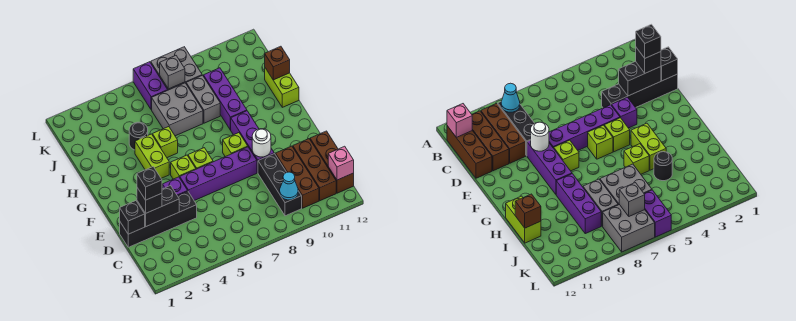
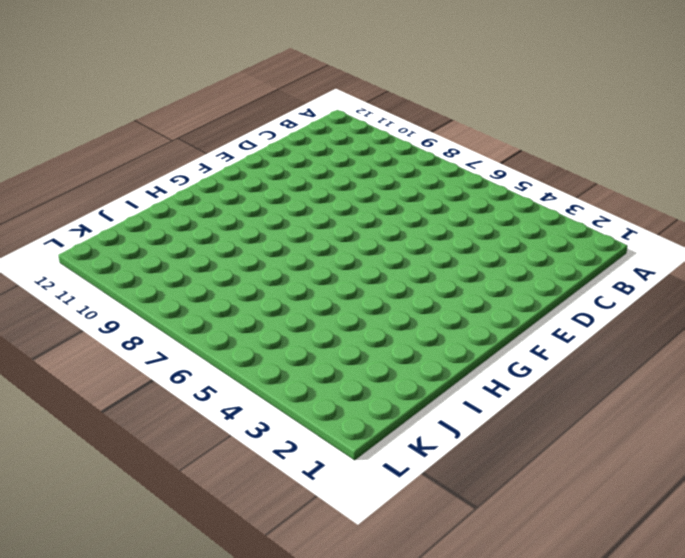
none -> black 1x3 brick [258,154,302,216]
none -> brown 1x3 brick [275,146,319,208]
none -> brown 1x3 brick [293,139,336,201]

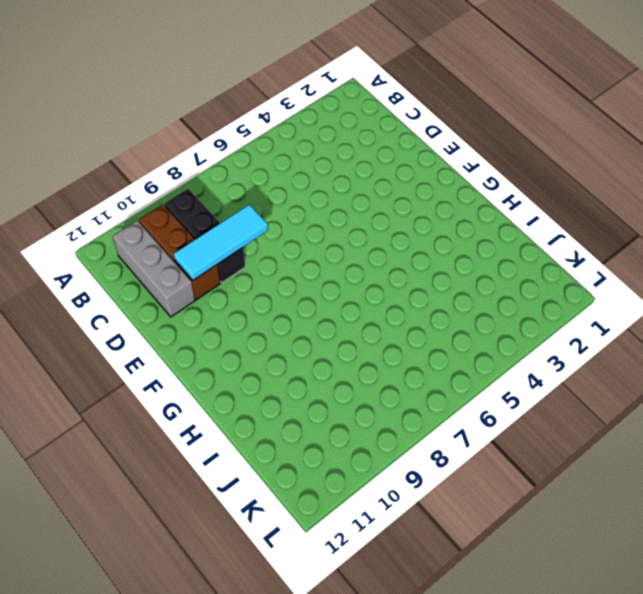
grey 1x3 brick [113,220,195,317] -> brown 1x3 brick [293,139,336,201]
cyan 1x3 tile [174,205,268,280] -> none
none -> brown 1x3 brick [310,131,354,193]
none -> black 1x4 brick [120,191,197,247]
none -> purple 1x1 brick [162,177,187,196]

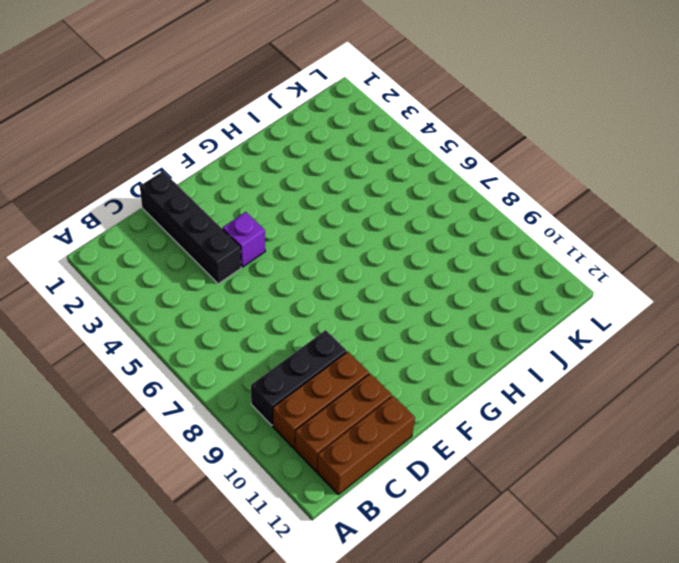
none -> purple 1x4 brick [179,147,257,201]
none -> purple 1x3 brick [231,111,274,173]
none -> lime 1x1 brick [171,155,196,179]

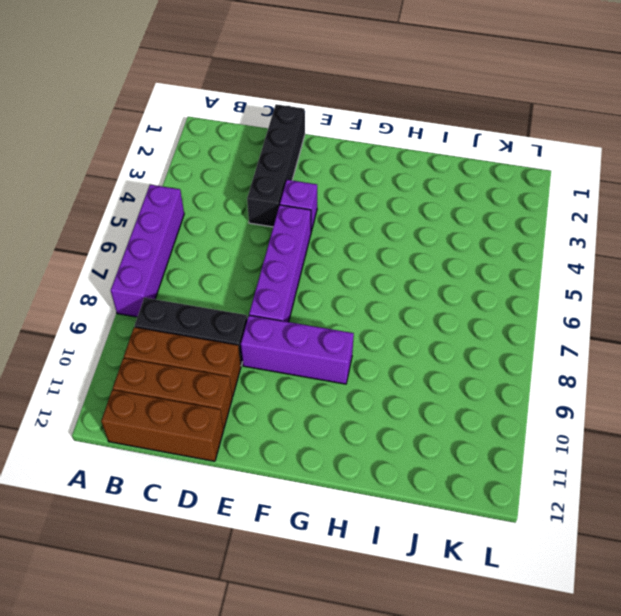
purple 1x4 brick [111,185,184,317] -> none
none -> lime 1x1 brick [171,155,196,179]
none -> lime 1x1 brick [188,148,213,169]
none -> lime 1x1 brick [223,133,248,157]

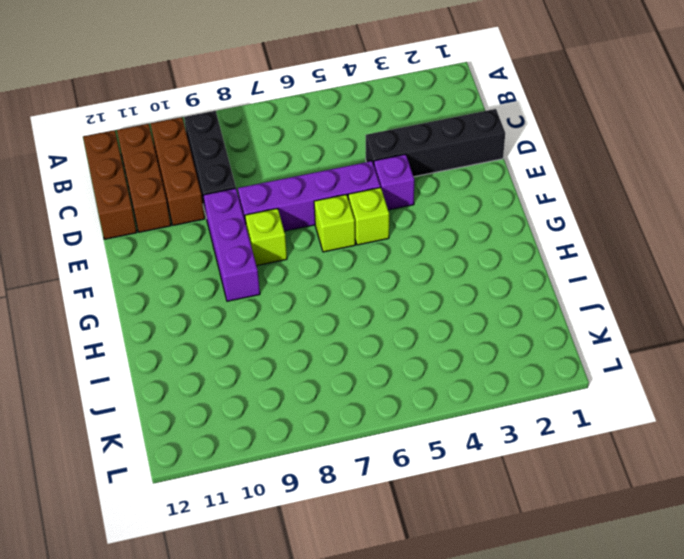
none -> lime 1x2 brick [135,134,169,178]
none -> lime 1x1 brick [152,127,178,158]
none -> purple 1x3 brick [203,68,247,130]

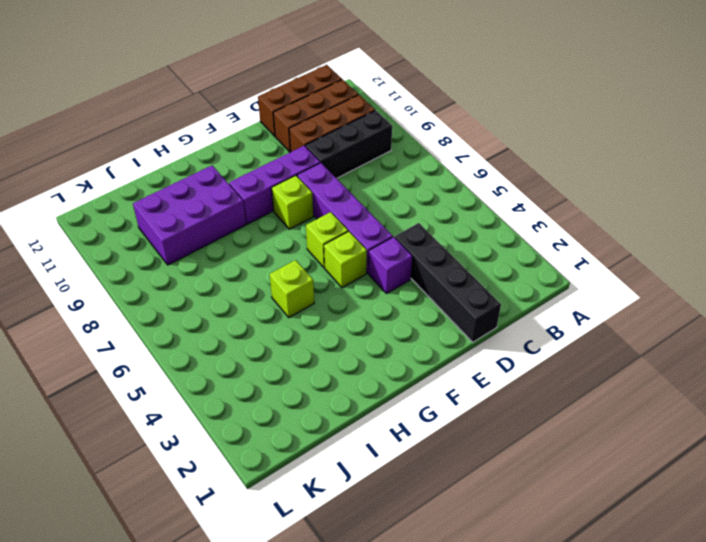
purple 2x3 brick [133,166,246,265] -> purple 1x3 brick [203,68,247,130]
none -> lime 1x2 brick [135,134,169,178]
none -> lime 1x2 brick [265,68,299,107]
none -> black 1x1 round brick [129,122,148,150]

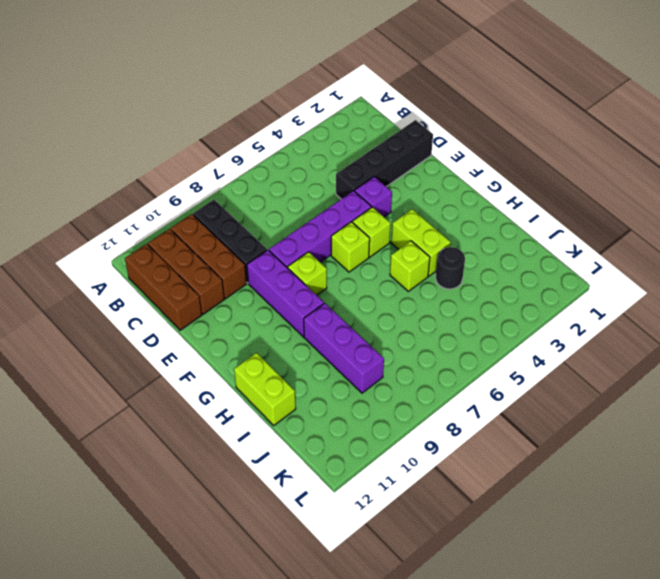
none -> grey 2x2 brick [152,83,203,136]
none -> grey 1x2 brick [186,75,220,123]
none -> purple 1x2 brick [133,62,167,110]

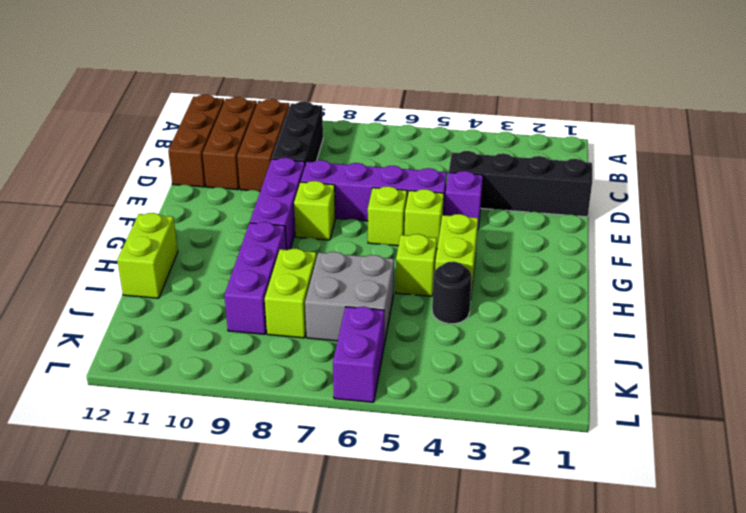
lime 1x2 brick [265,248,317,338] -> grey 1x2 brick [186,75,220,123]
none -> grey 2x2 brick [151,47,202,90]
none -> cyan 1x1 cone [280,172,298,200]
none -> pink 1x1 brick [328,146,354,180]

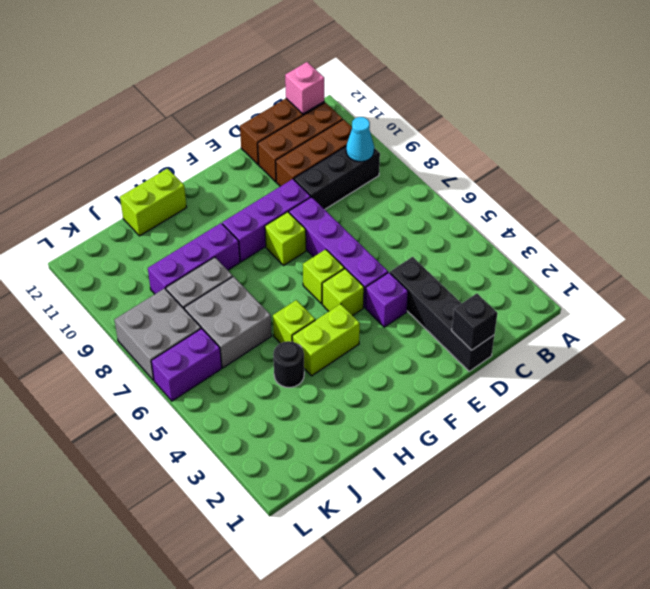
none -> black 1x2 brick [137,186,179,226]
none -> white 1x1 round brick [252,129,271,157]
none -> brown 1x1 brick [265,46,290,80]

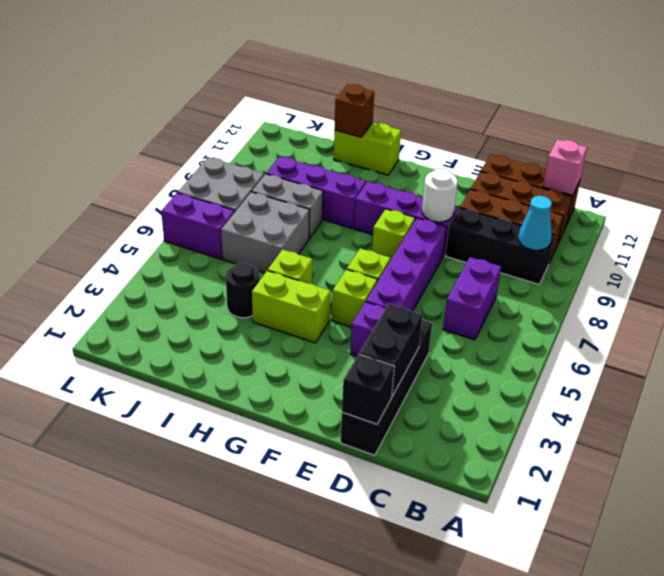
purple 1x2 brick [443,257,501,340] -> none
none -> grey 1x1 brick [160,56,185,89]
none -> black 1x1 brick [137,188,162,213]
none -> black 1x1 brick [137,167,162,200]

